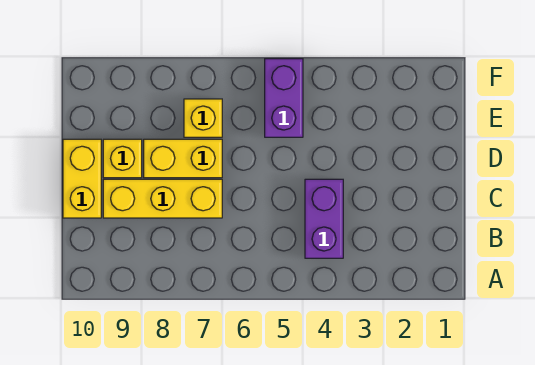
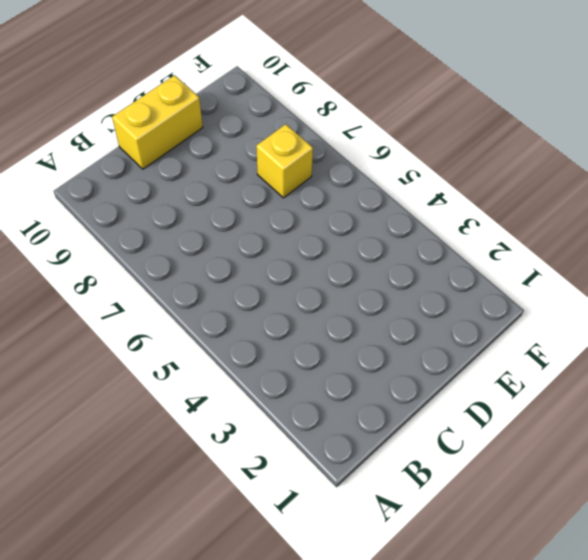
none -> purple 1x2 brick [305,179,343,258]
none -> yellow 1x3 brick [103,179,222,218]

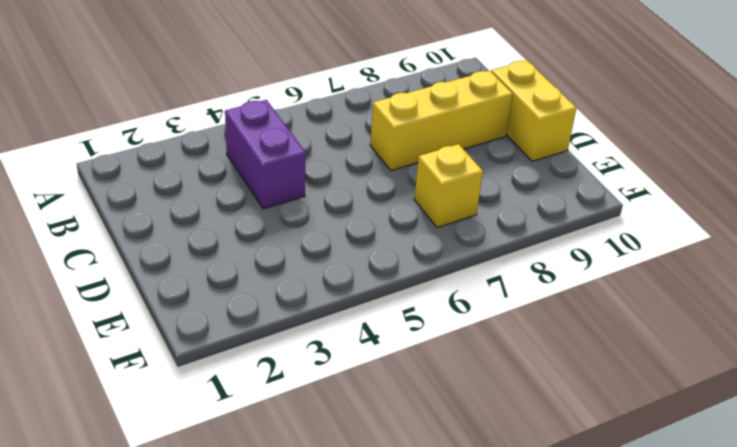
none -> yellow 1x2 brick [144,139,222,178]
none -> yellow 1x1 brick [103,139,142,178]

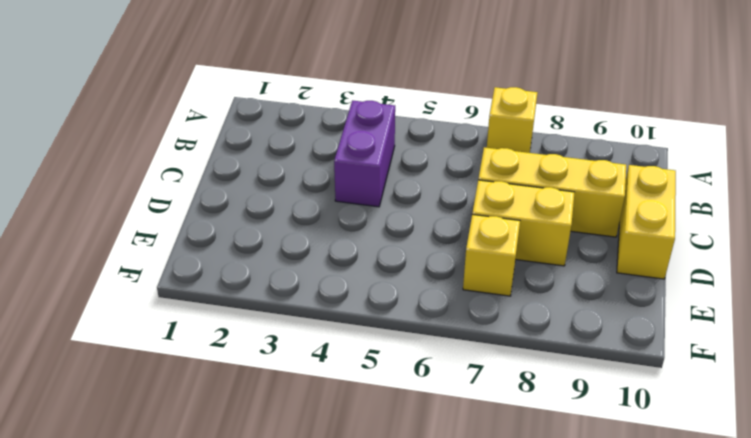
yellow 1x1 brick [487,87,538,153] -> yellow 1x1 brick moved to [103,139,142,178]
none -> purple 1x2 brick [265,59,303,137]

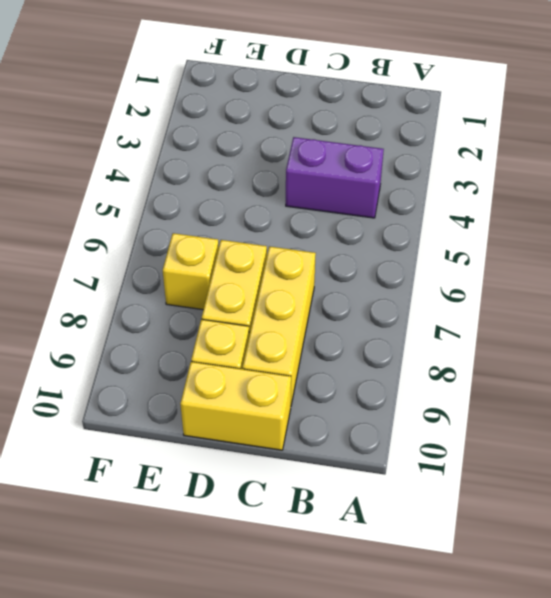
none -> purple 1x2 brick [265,59,303,137]

